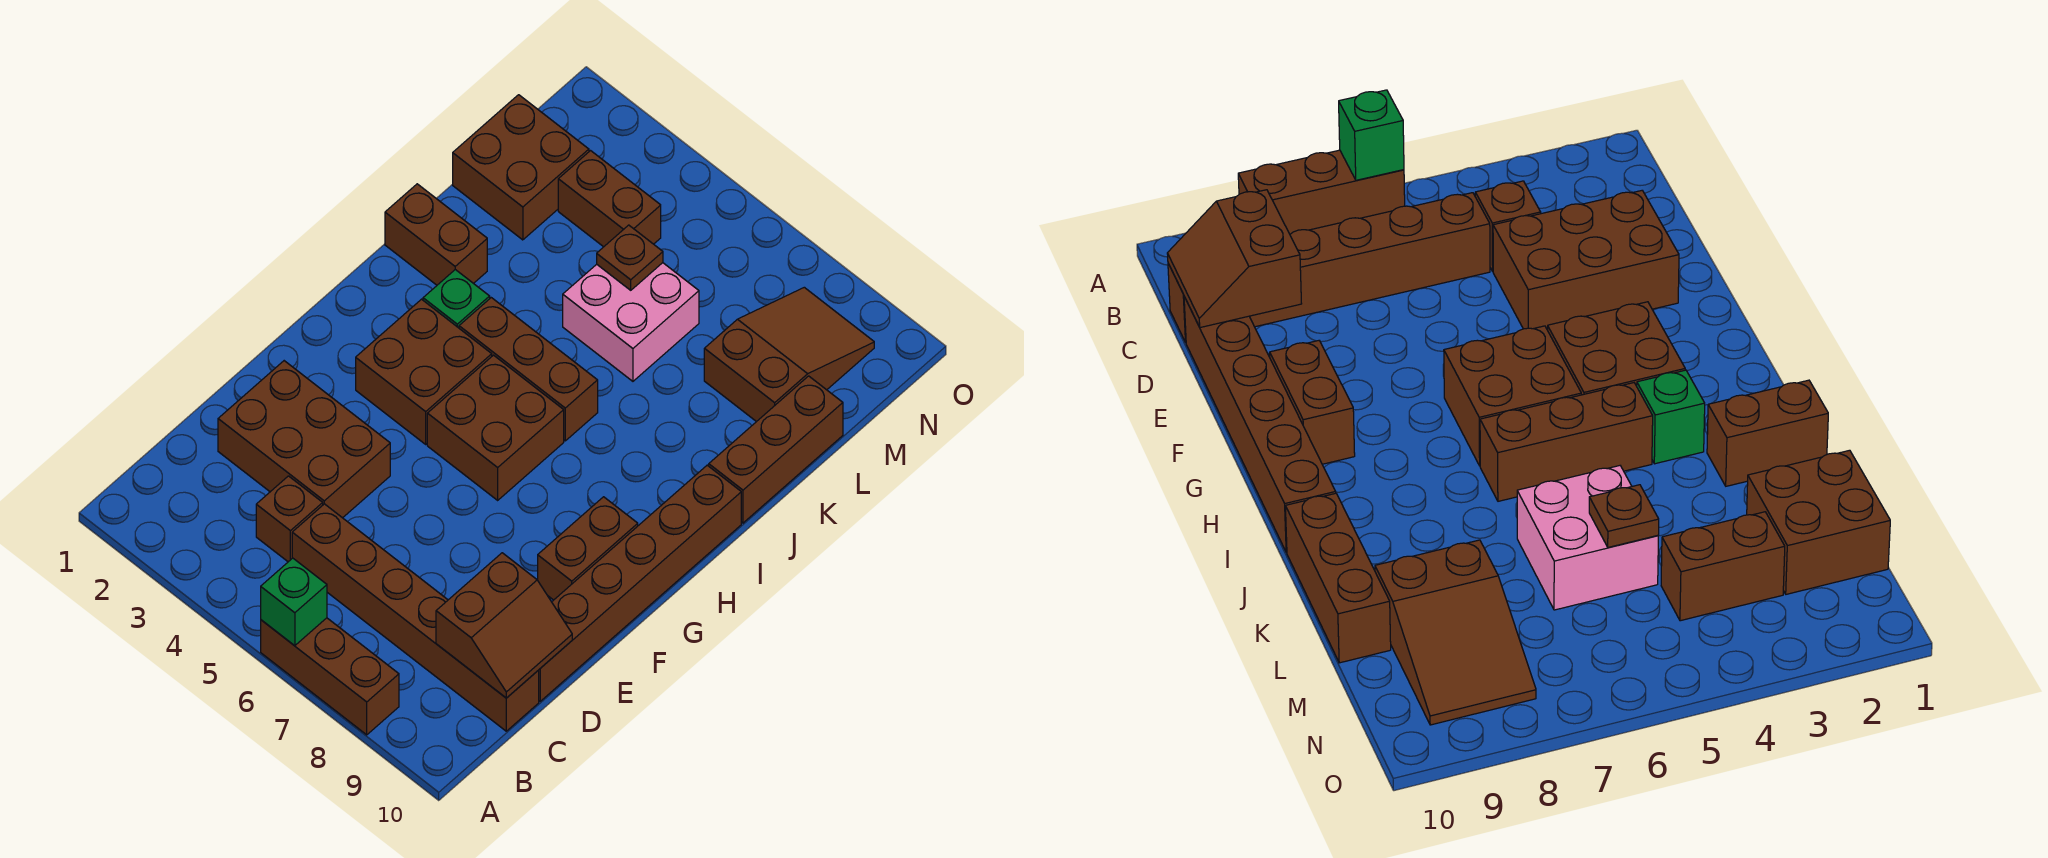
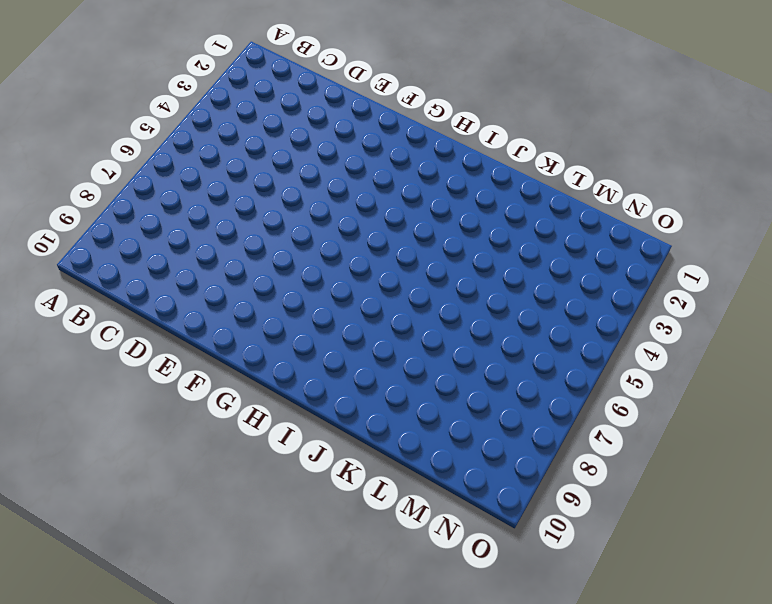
none -> brown 1x3 brick [261,618,399,735]
none -> brown 1x1 brick [256,476,323,562]
none -> brown 1x6 brick [292,504,539,731]

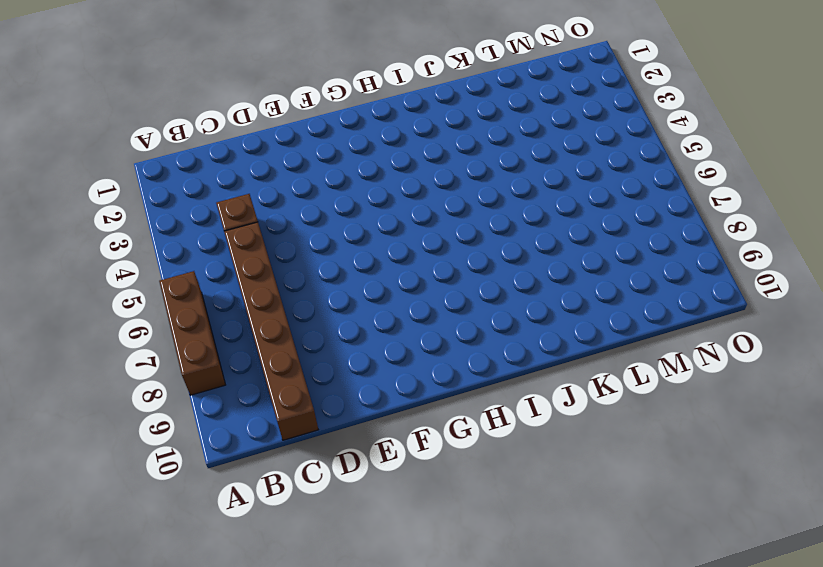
none -> brown 2x3 brick [218,361,390,518]
none -> brown 1x6 brick [538,465,741,701]
none -> brown 1x2 brick [538,497,638,600]

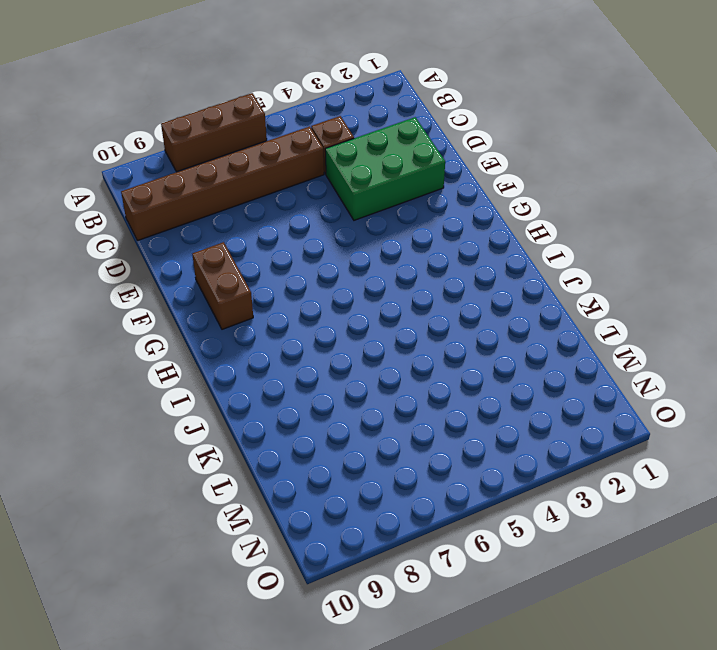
green 2x3 brick [325,117,445,220] -> brown 2x3 brick [218,361,390,518]
none -> brown 1x6 brick [538,465,741,701]
none -> brown 2x2 brick [356,299,492,444]
none -> brown 2x2 brick [427,355,564,500]

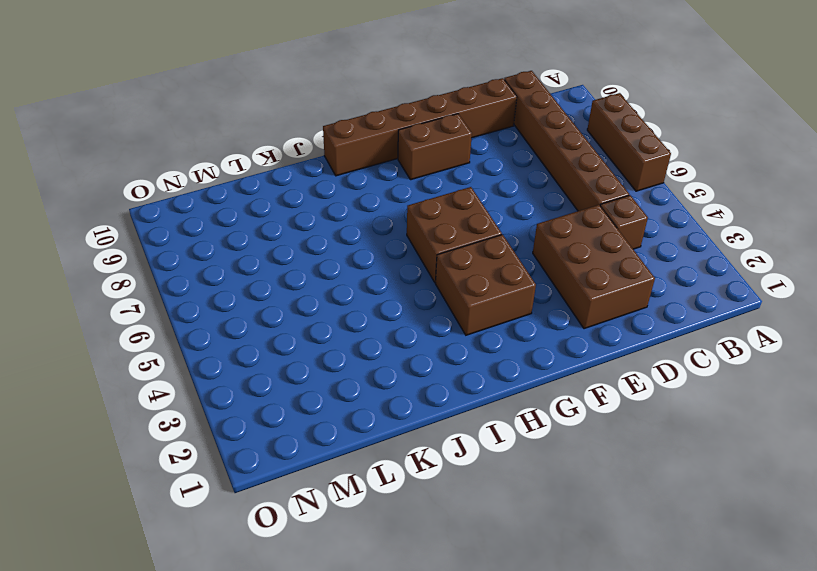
none -> green 1x1 brick [423,270,490,328]
none -> brown 1x3 brick [459,298,598,441]
none -> brown 1x2 brick [385,184,487,285]

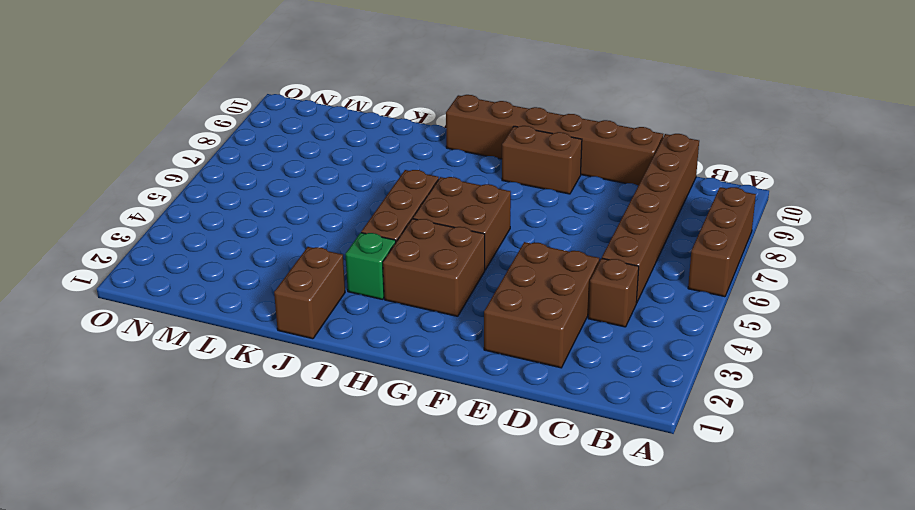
none -> brown 1x3 brick [709,376,843,523]
none -> pink 2x2 brick [563,263,699,381]
none -> brown 2x2 brick [453,95,589,240]

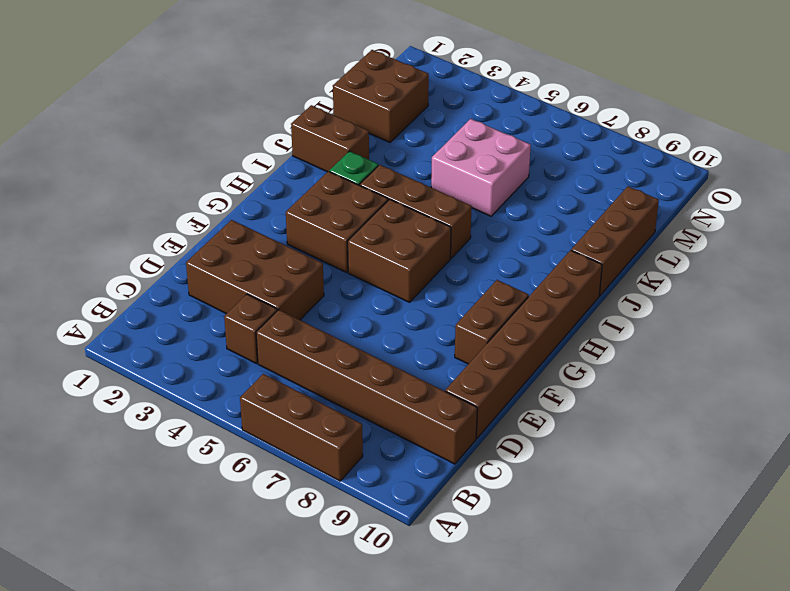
none -> brown 2x3 slope [704,287,874,422]
none -> brown 1x2 brick [558,151,661,247]
none -> green 1x1 brick [261,558,327,646]

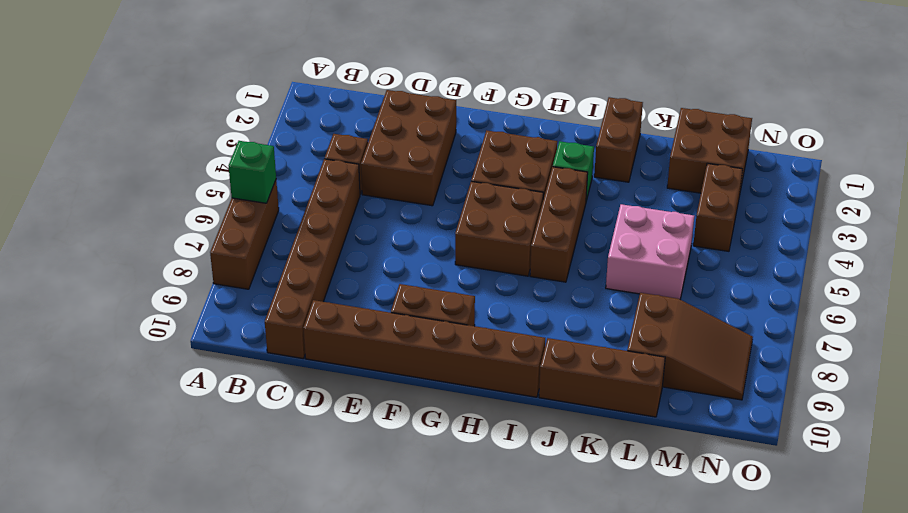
none -> brown 2x2 slope [436,553,572,698]
none -> brown 1x1 plate [597,225,663,290]

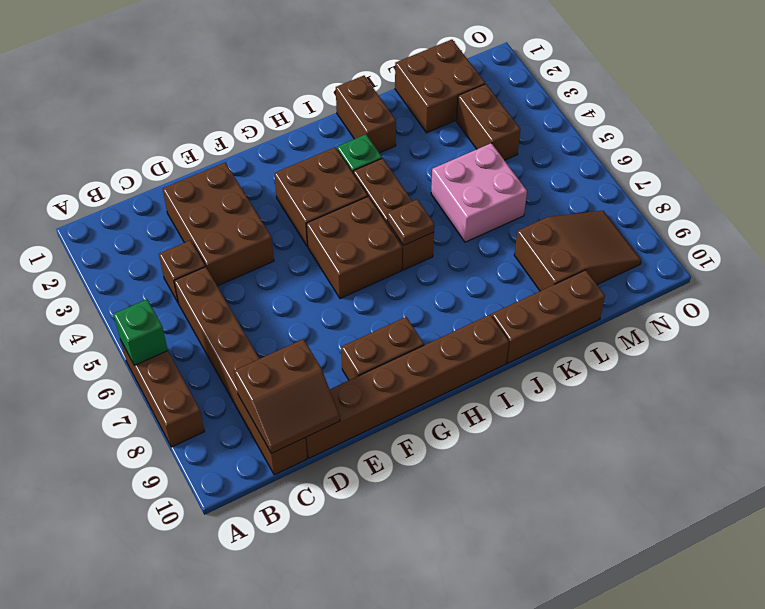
brown 1x1 plate [387,199,434,245] -> brown 1x1 plate moved to [597,225,663,290]

